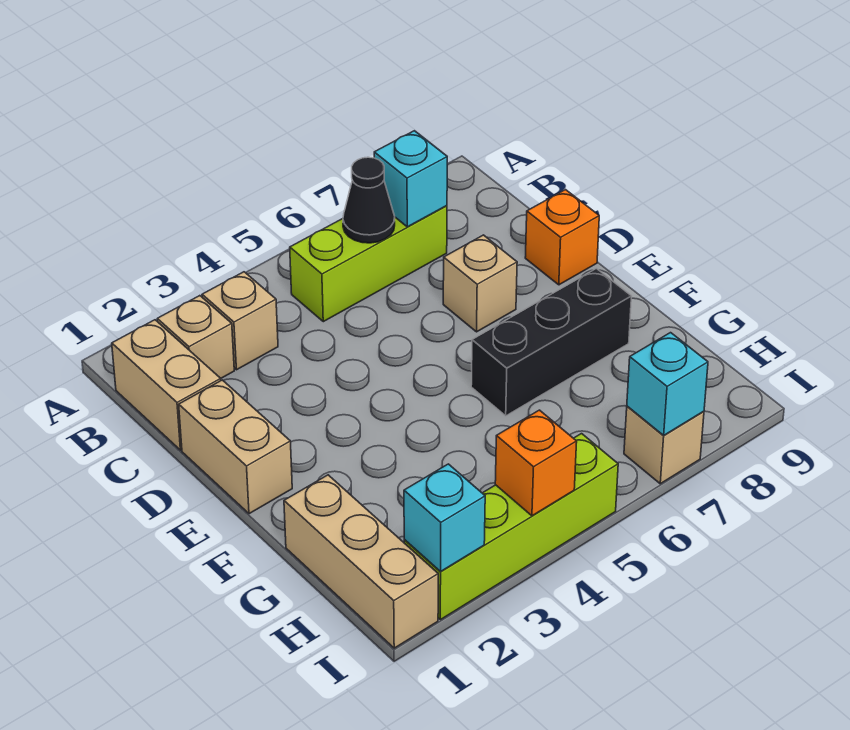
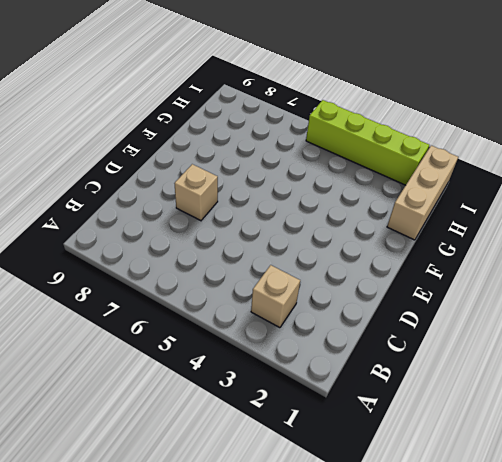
none -> tan 1x2 brick [112,320,221,450]
none -> tan 1x1 brick [157,296,234,378]
none -> lime 1x3 brick [290,206,447,322]

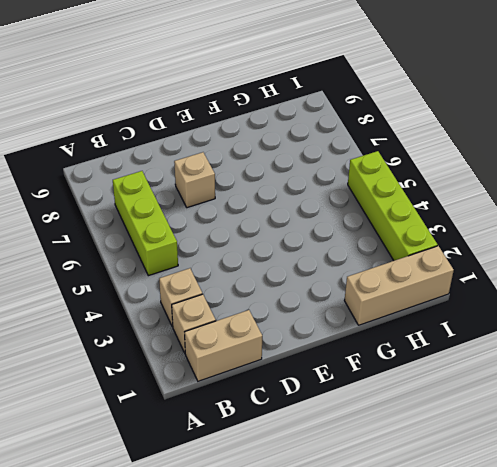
none -> tan 1x2 brick [179,380,292,514]
none -> orange 1x1 brick [525,190,599,285]
none -> black 1x3 brick [471,269,631,416]

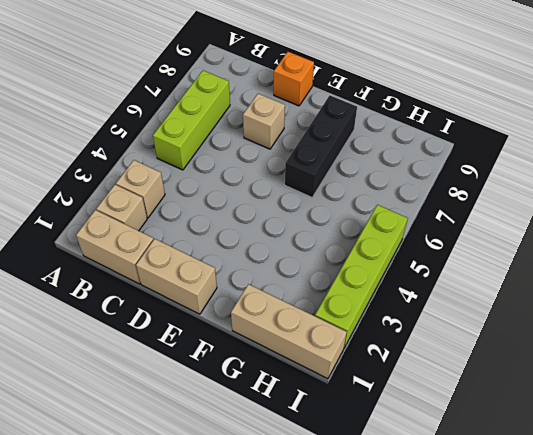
none -> tan 1x1 brick [624,406,704,484]
none -> black 1x1 cone [343,157,395,243]
none -> cyan 1x1 brick [374,131,447,227]

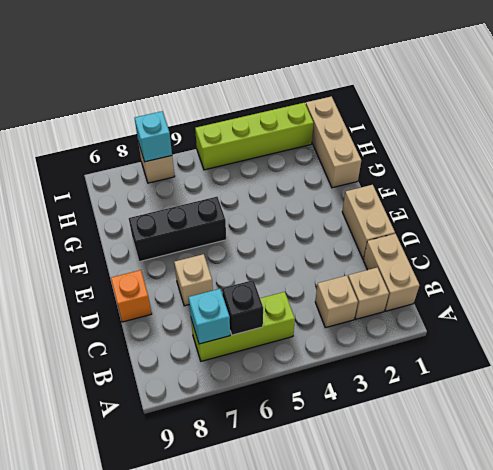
black 1x1 brick [222,280,263,335] -> black 1x1 cone [343,157,395,243]
none -> cyan 1x1 brick [404,464,485,571]
none -> orange 1x1 brick [495,410,577,516]

